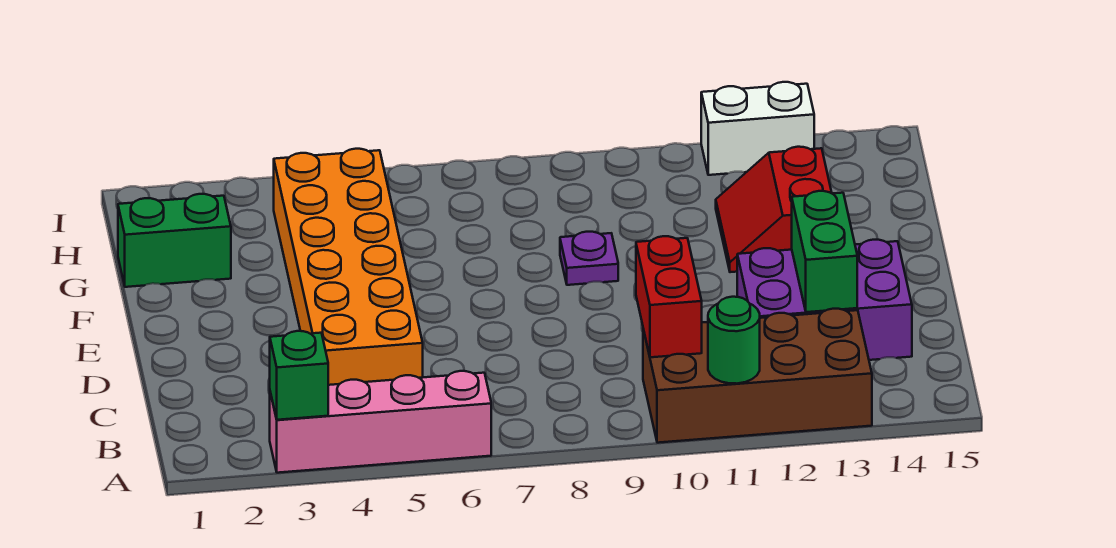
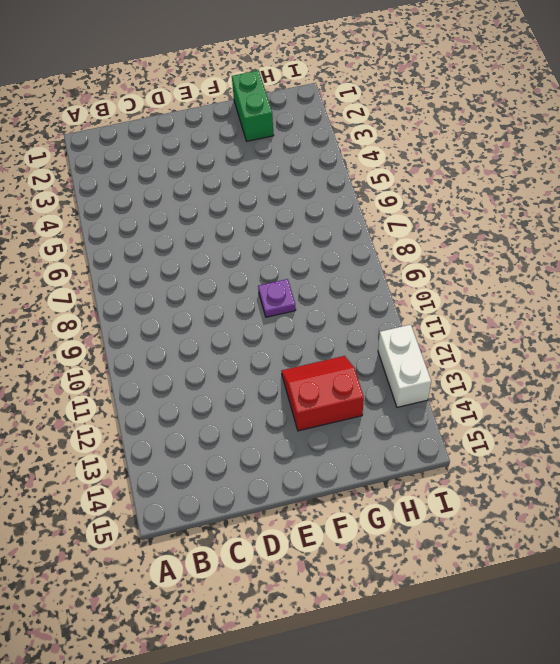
none -> pink 1x4 brick [270,371,491,473]
none -> brown 2x4 brick [643,309,872,443]
none -> orange 2x6 brick [274,149,423,385]

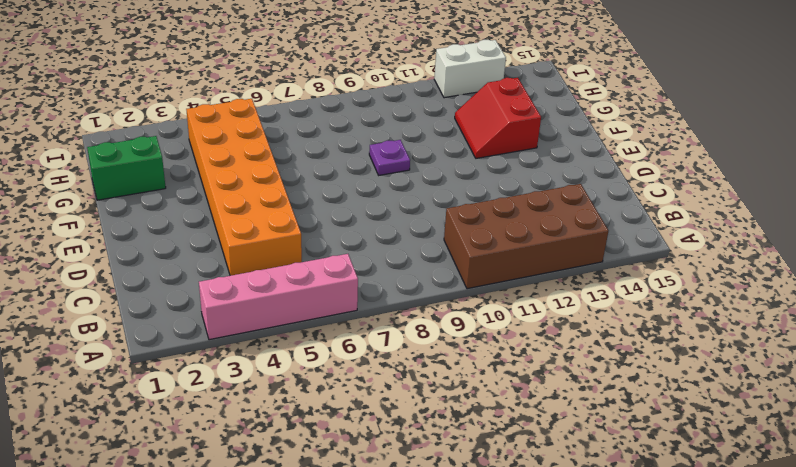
none -> purple 2x3 brick [737,240,912,360]
none -> green 1x1 brick [270,331,328,420]
none -> green 1x1 round brick [708,297,760,384]

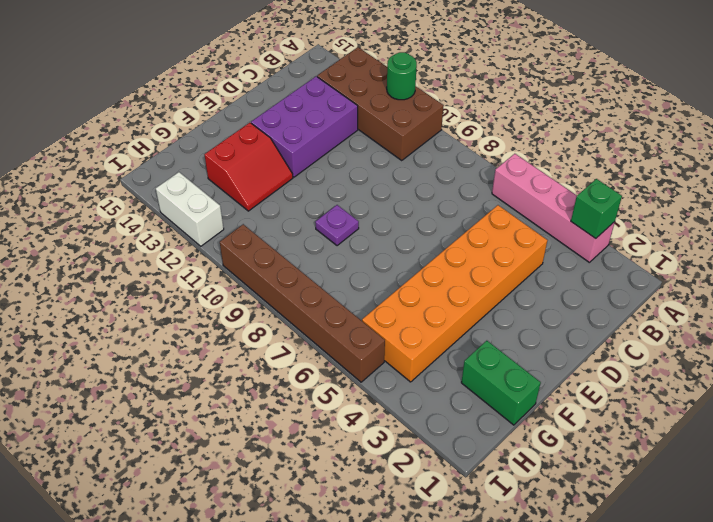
purple 2x3 brick [251,76,358,177] -> purple 2x3 brick turned to [737,240,912,360]
brown 1x6 brick [220,224,385,382] -> none
none -> red 1x2 brick [636,236,702,357]
none -> green 1x2 brick [792,191,857,312]

